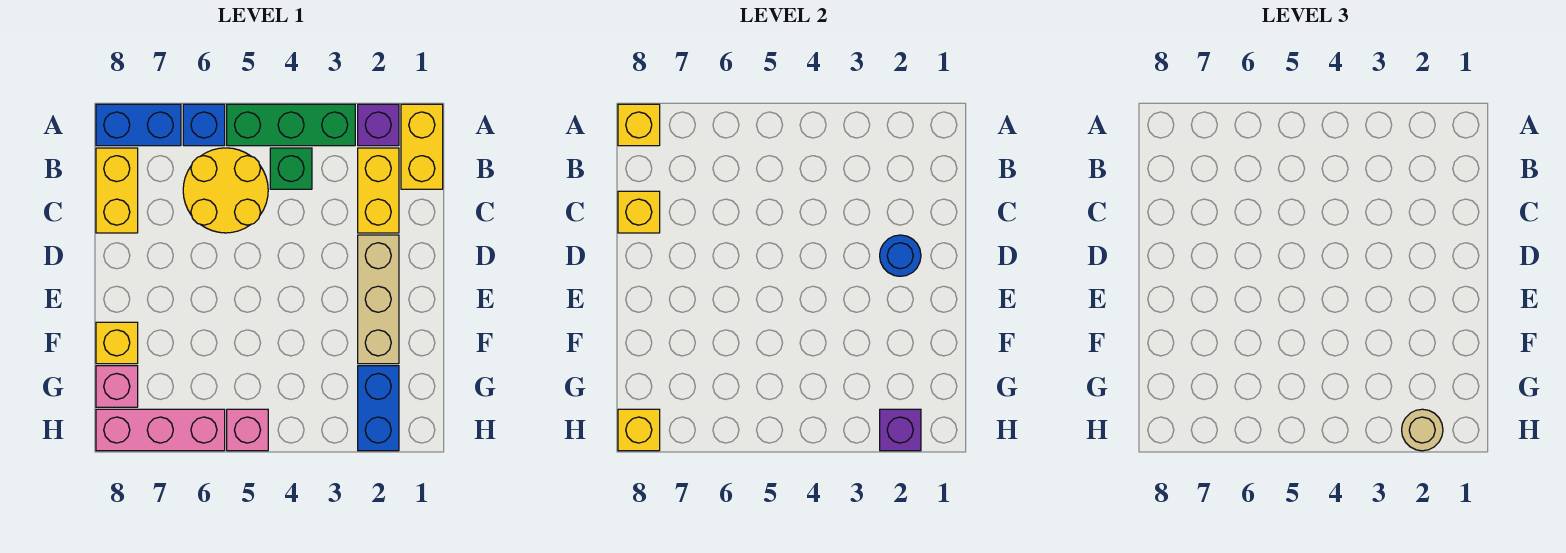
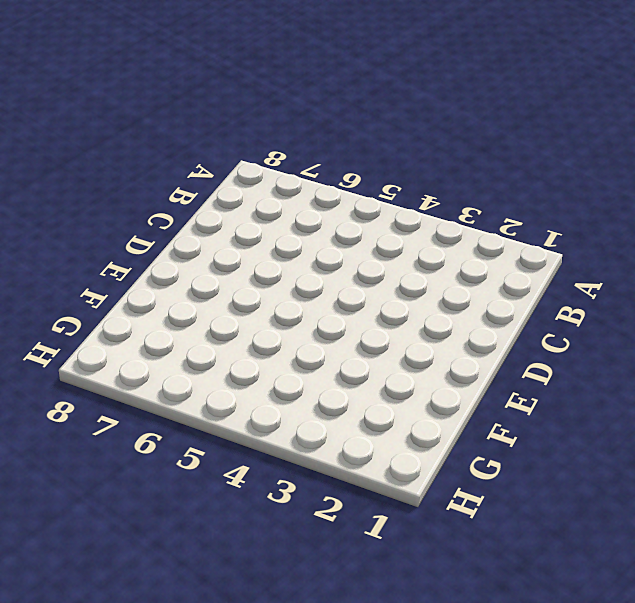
none -> yellow 1x2 brick [401,104,443,189]
none -> purple 1x1 brick [358,104,399,146]
none -> green 1x3 brick [227,104,355,146]

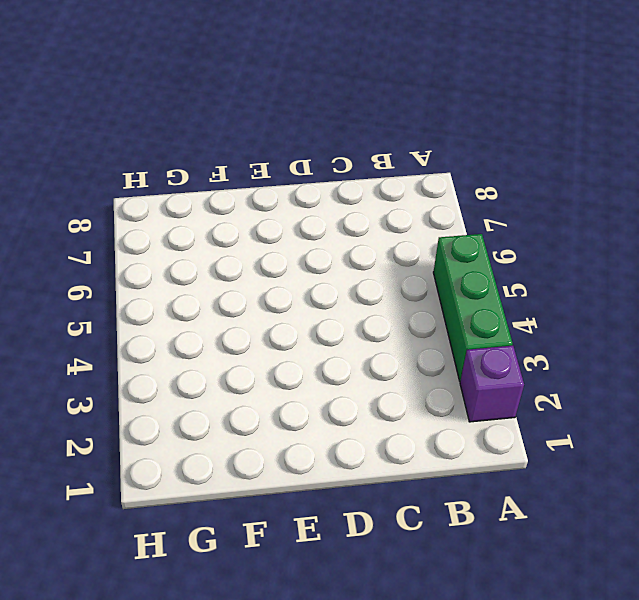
none -> yellow 1x2 brick [401,104,443,189]
none -> blue 1x1 brick [183,104,225,146]
none -> blue 1x2 brick [96,104,181,146]

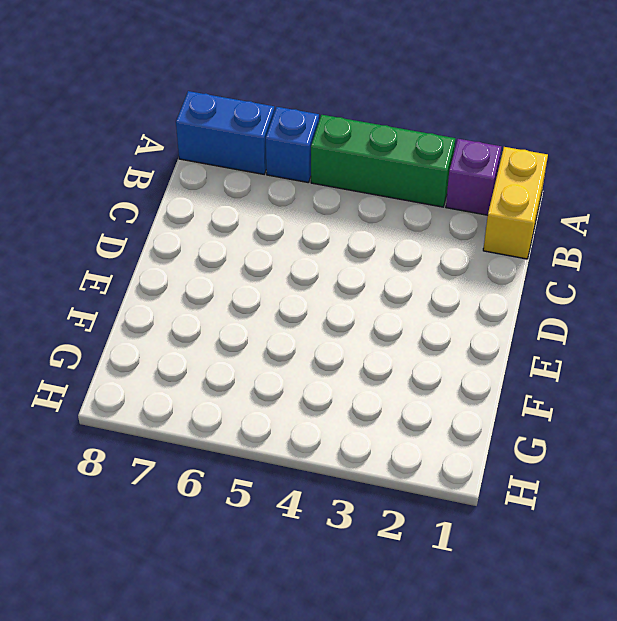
none -> yellow 1x2 brick [358,148,399,233]
none -> green 1x1 brick [270,148,312,189]
none -> yellow 2x2 round brick [183,148,268,233]

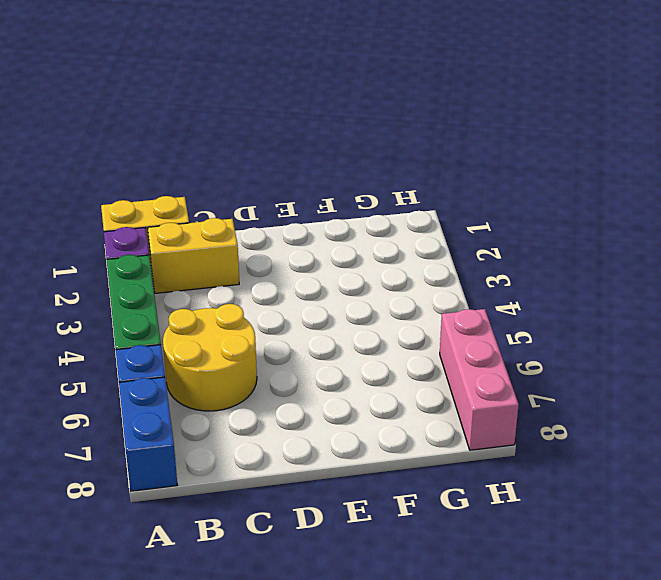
none -> green 1x1 brick [270,148,312,189]
none -> yellow 1x2 brick [96,148,138,233]
none -> tan 1x3 brick [358,235,399,364]

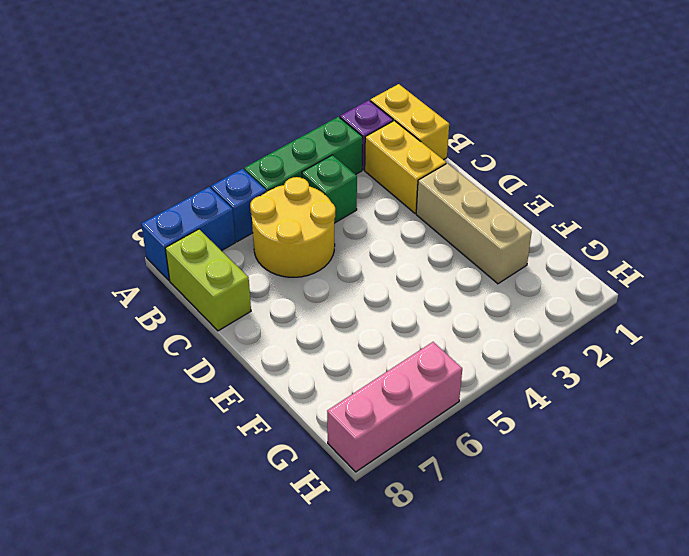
lime 1x2 brick [165,229,251,331] -> yellow 1x2 brick [96,148,138,233]
none -> yellow 1x1 brick [96,322,138,364]
none -> blue 1x2 brick [358,366,399,451]
none -> pink 1x1 brick [96,366,138,407]

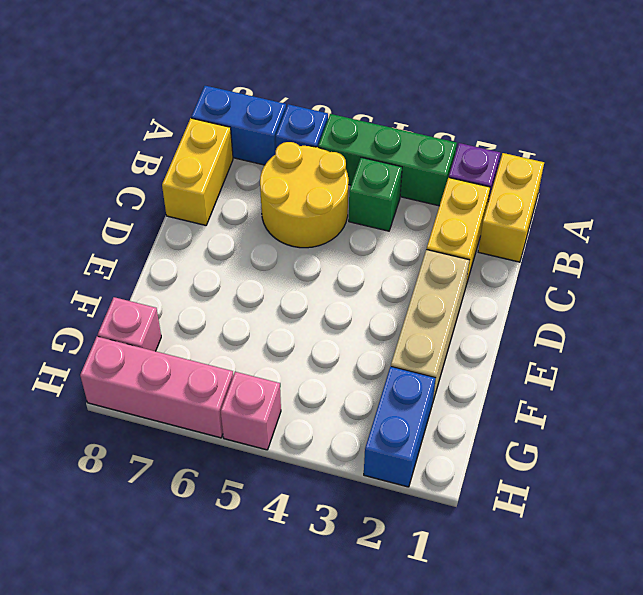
none -> yellow 1x1 brick [96,322,138,364]
none -> yellow 1x1 brick [618,104,660,146]
none -> yellow 1x1 brick [618,191,660,233]

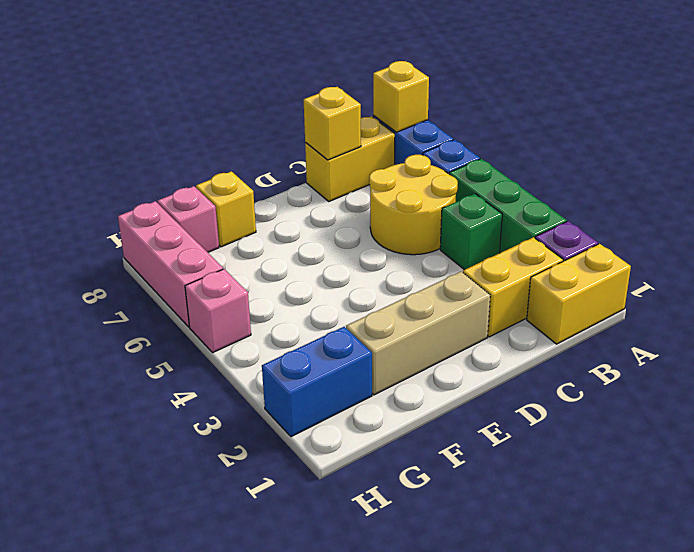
none -> blue 1x1 round brick [880,235,921,276]
none -> purple 1x1 brick [880,409,921,451]
none -> yellow 1x1 brick [618,409,660,451]

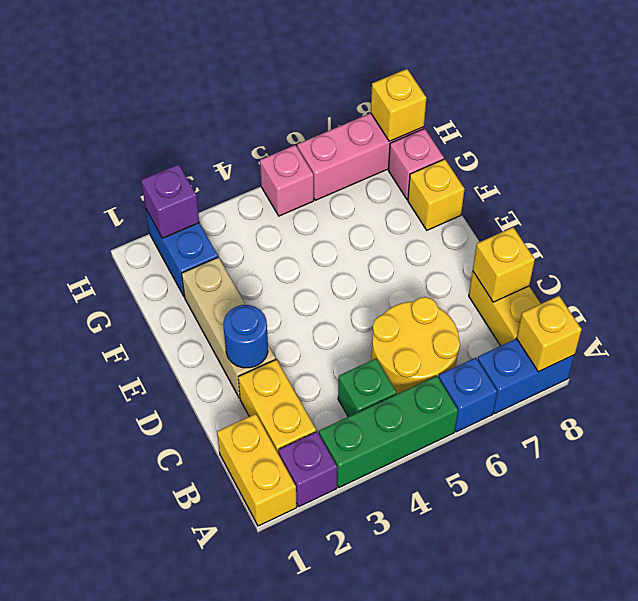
none -> tan 1x1 round brick [1402,409,1443,451]

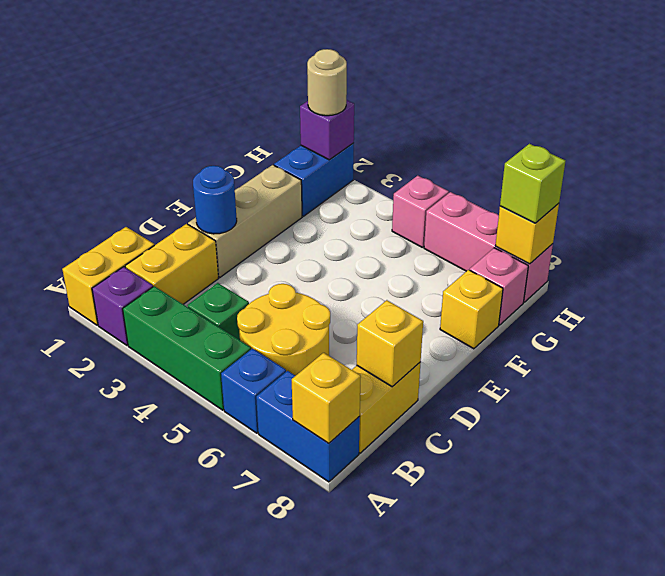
lime 1x1 brick [500,144,565,223] -> none

